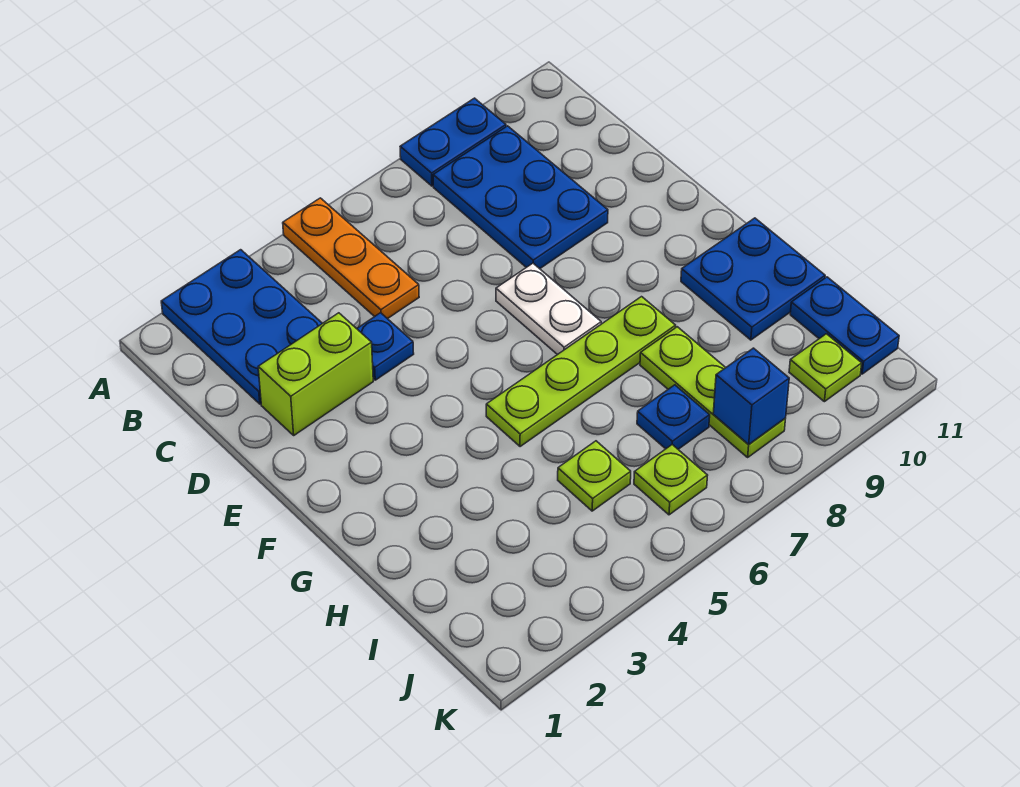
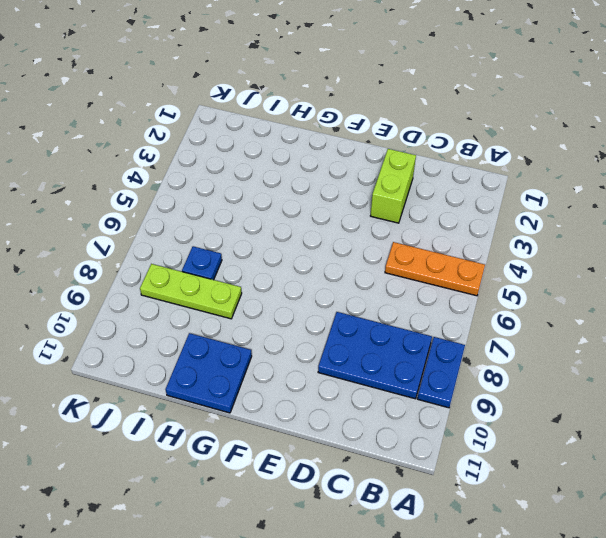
none -> blue 2x3 plate [161,250,322,404]
none -> blue 1x1 plate [357,313,414,380]
none -> white 1x2 plate [496,263,601,355]

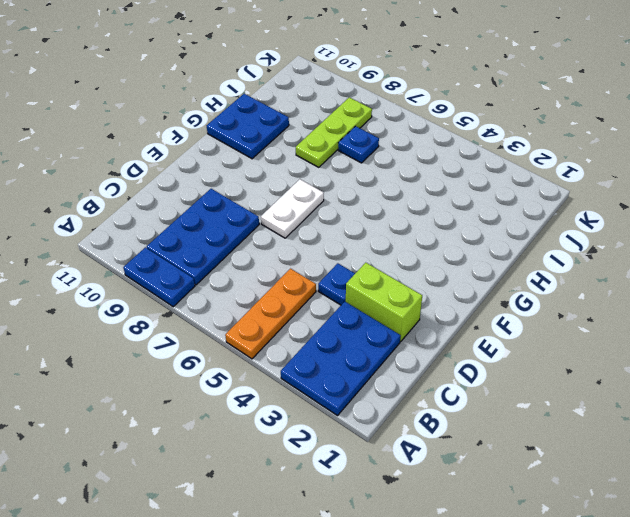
none -> lime 1x4 plate [486,297,676,447]
none -> lime 1x1 plate [558,441,631,511]
none -> blue 1x2 plate [790,277,899,374]

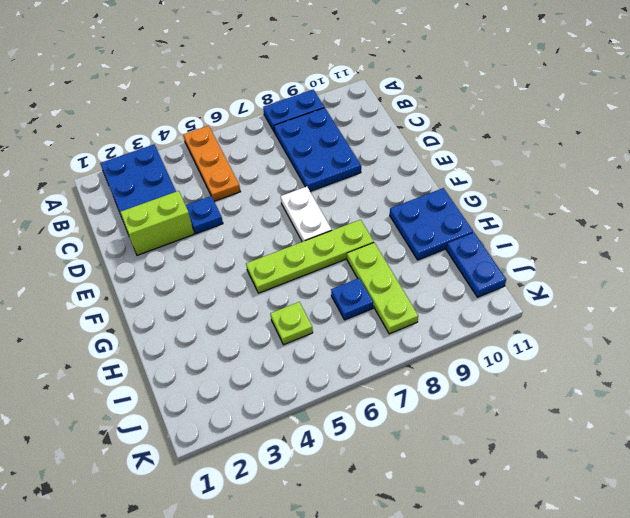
none -> lime 1x1 plate [634,445,708,515]
none -> lime 1x1 plate [789,334,862,402]
none -> blue 1x1 brick [713,348,789,445]

